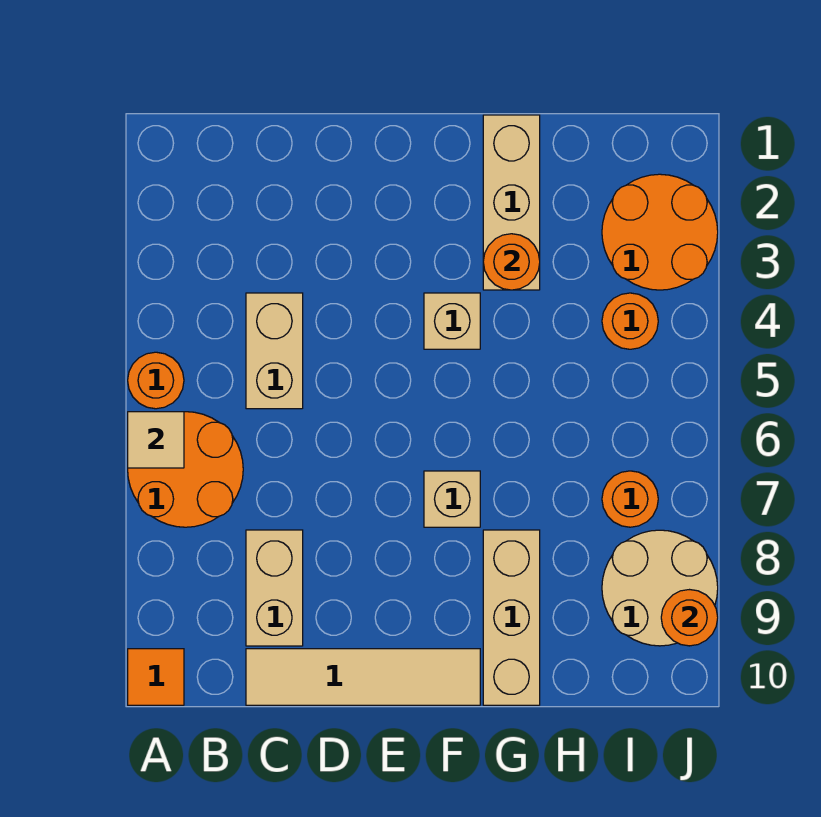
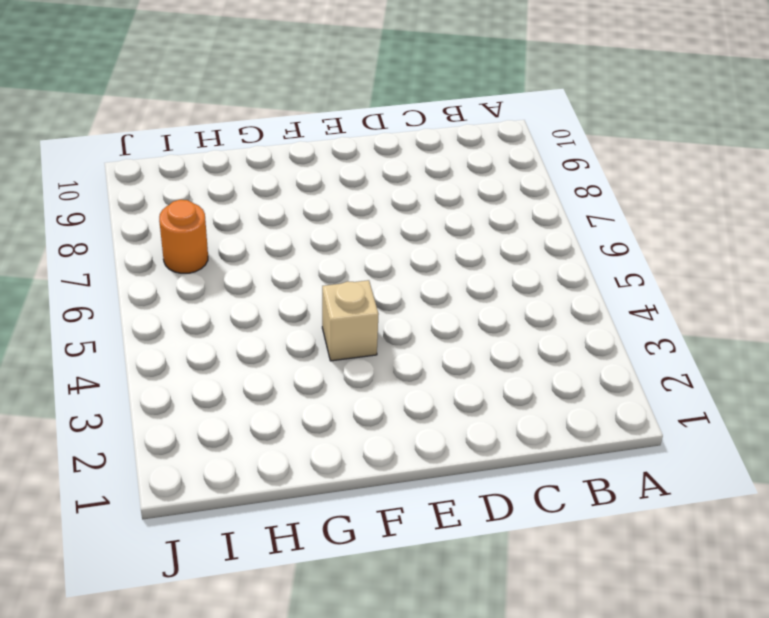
none -> orange 1x1 round brick [128,352,184,409]
none -> orange 2x2 round brick [128,412,243,527]
none -> orange 1x1 tile [128,649,184,705]

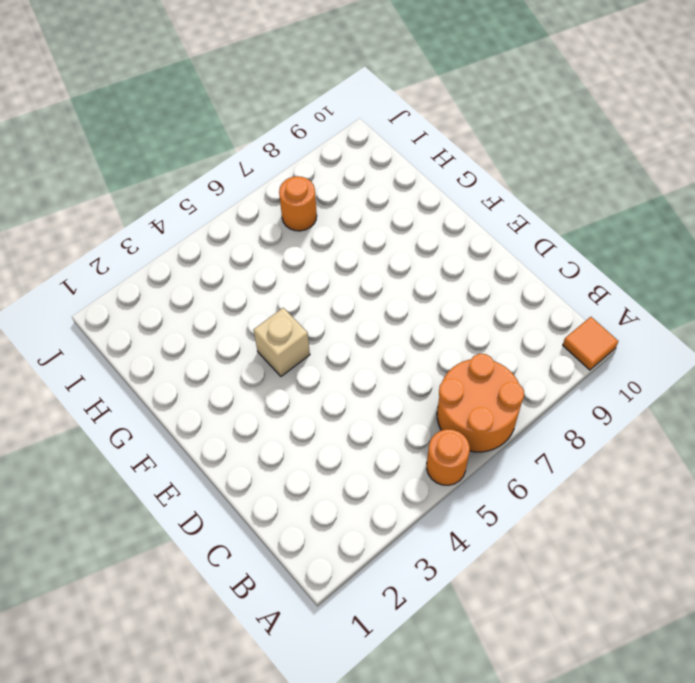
none -> tan 1x2 brick [246,293,303,409]
none -> tan 1x2 brick [246,530,303,646]
none -> tan 1x4 tile [246,649,480,705]

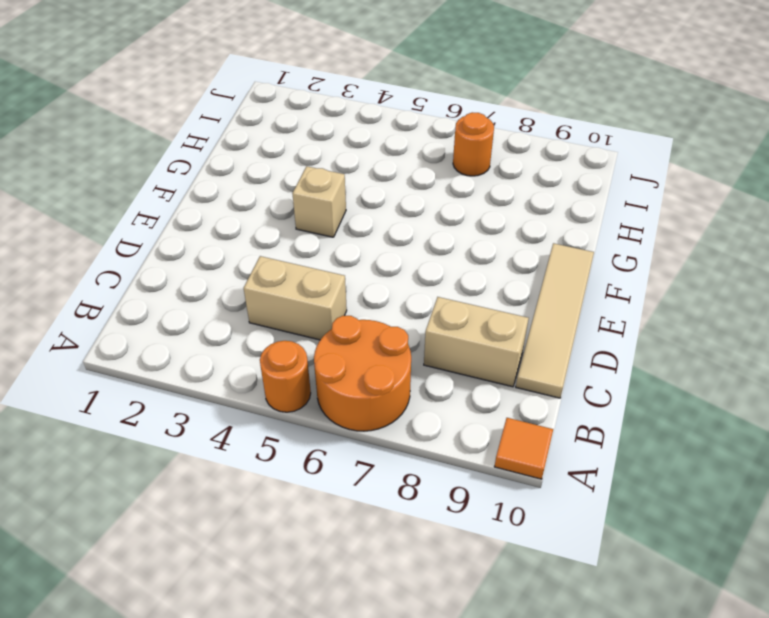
none -> tan 1x1 brick [424,471,480,527]
none -> tan 1x3 brick [483,115,540,290]
none -> tan 1x3 brick [483,530,540,705]

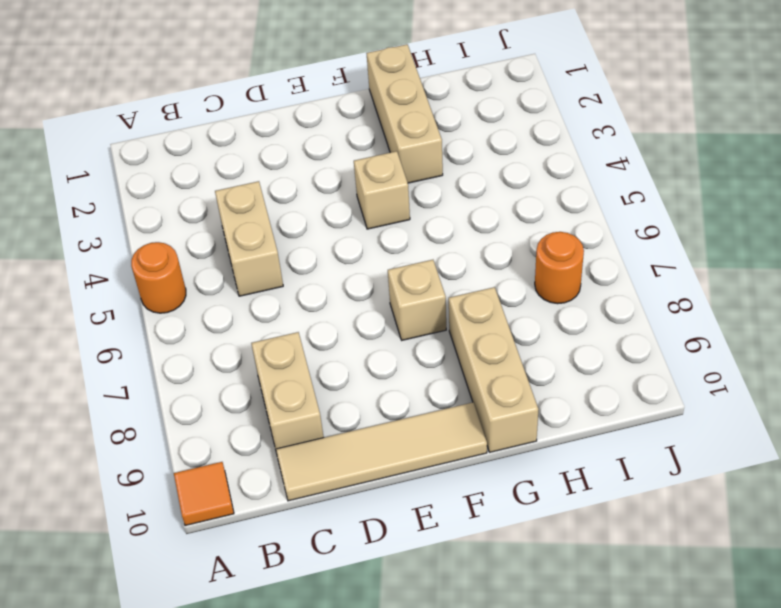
none -> orange 2x2 round brick [128,412,243,527]
none -> orange 2x2 round brick [602,174,718,290]
none -> orange 1x1 round brick [602,293,658,349]

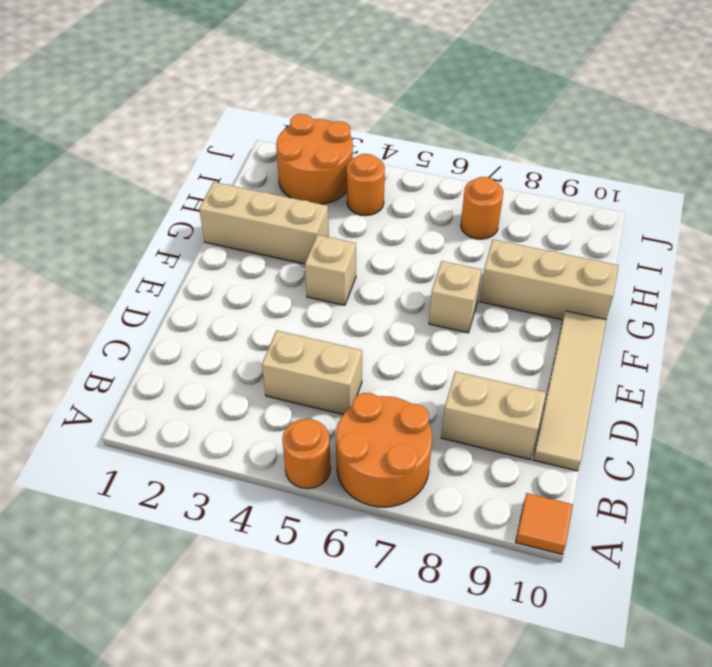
none -> tan 2x2 round brick [602,530,718,646]
none -> tan 1x1 tile [128,412,184,468]
none -> orange 1x1 round brick [483,234,540,290]

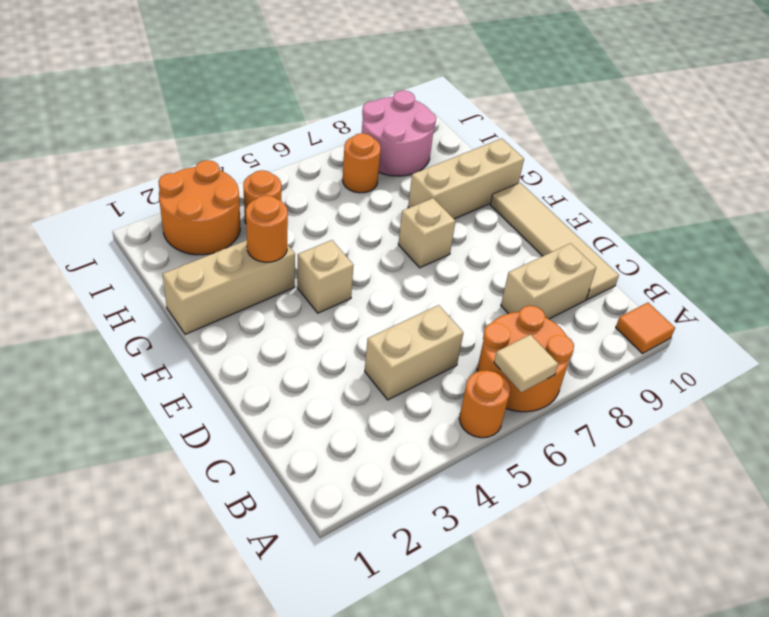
pink 2x2 round brick [362,90,436,176] -> tan 2x2 round brick [602,530,718,646]
none -> orange 1x1 round brick [661,590,718,646]

